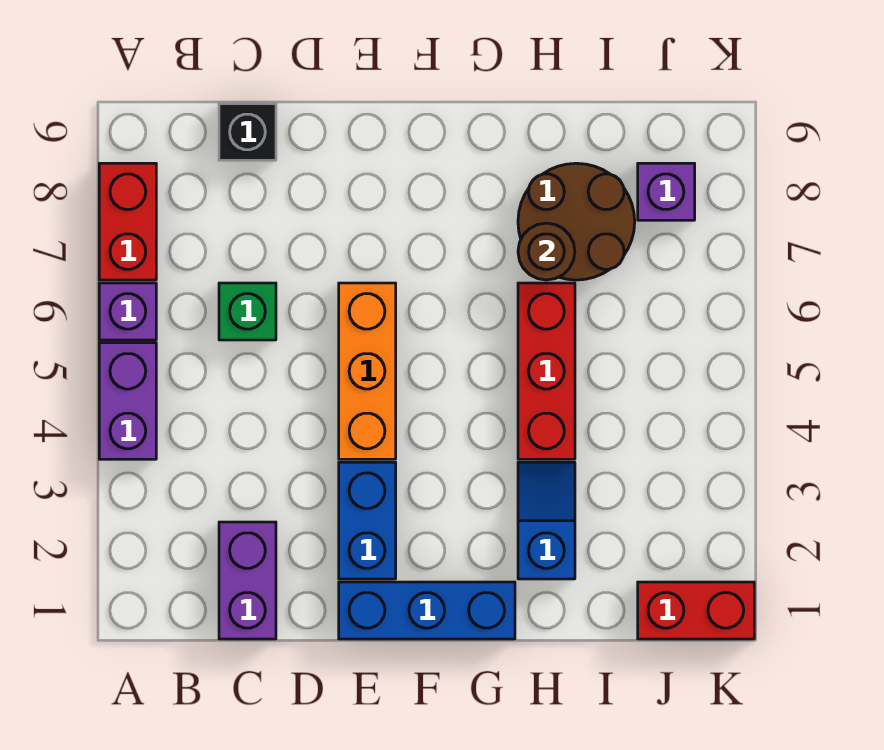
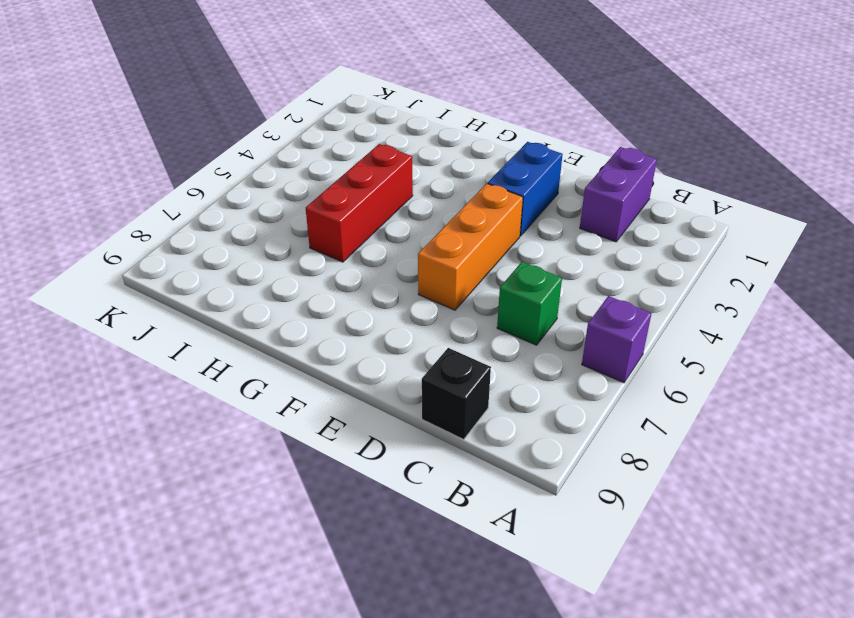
none -> purple 1x2 brick [99,343,156,459]
none -> red 1x2 brick [99,163,156,280]
none -> blue 1x3 brick [339,582,515,639]

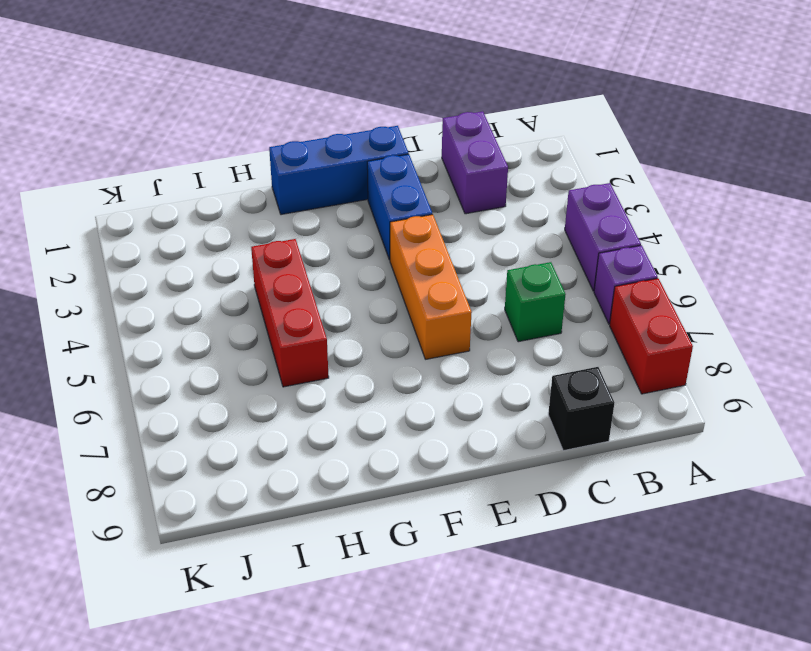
none -> blue 1x2 slope [518,462,575,579]
none -> brown 2x2 round brick [518,163,635,280]
none -> red 1x2 brick [638,582,754,639]

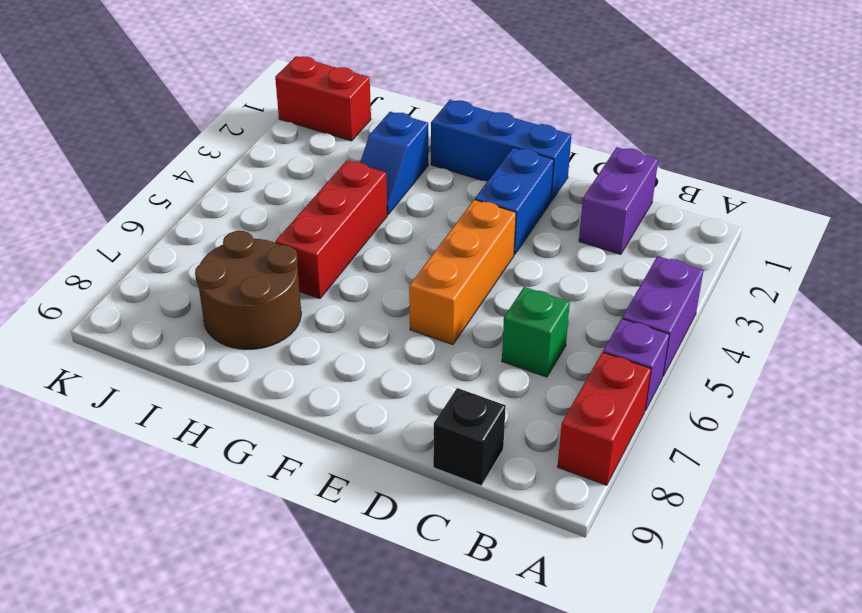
none -> purple 1x1 brick [638,163,695,220]
none -> brown 1x1 round brick [518,223,575,280]

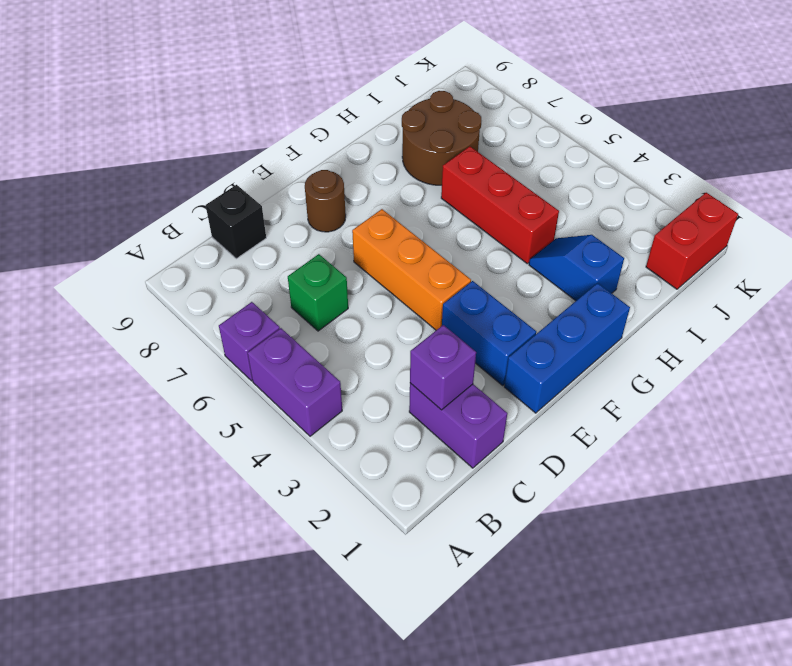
purple 1x1 brick [410,325,476,410] -> purple 1x1 brick moved to [638,163,695,220]
brown 1x1 round brick [305,170,346,232] -> brown 1x1 round brick moved to [518,223,575,280]
none -> red 1x2 brick [99,163,156,280]

